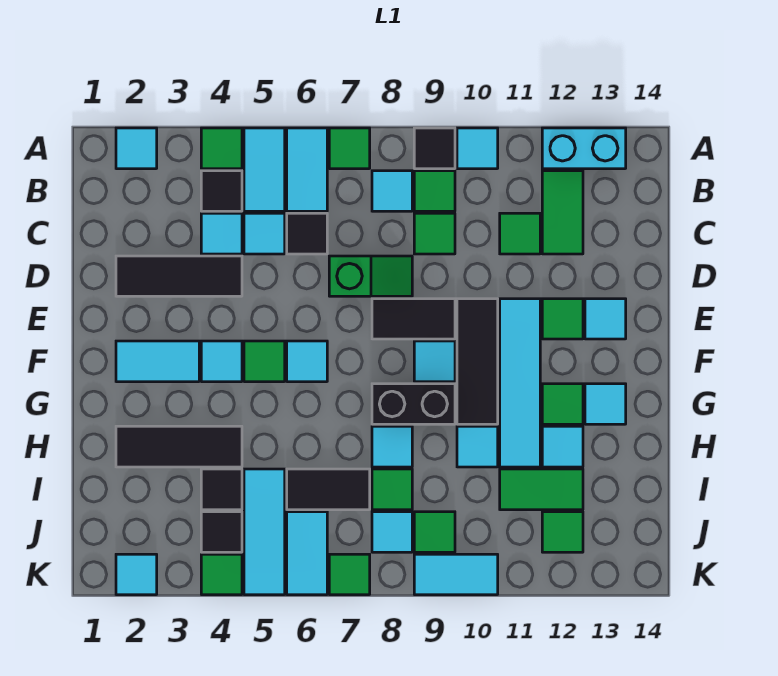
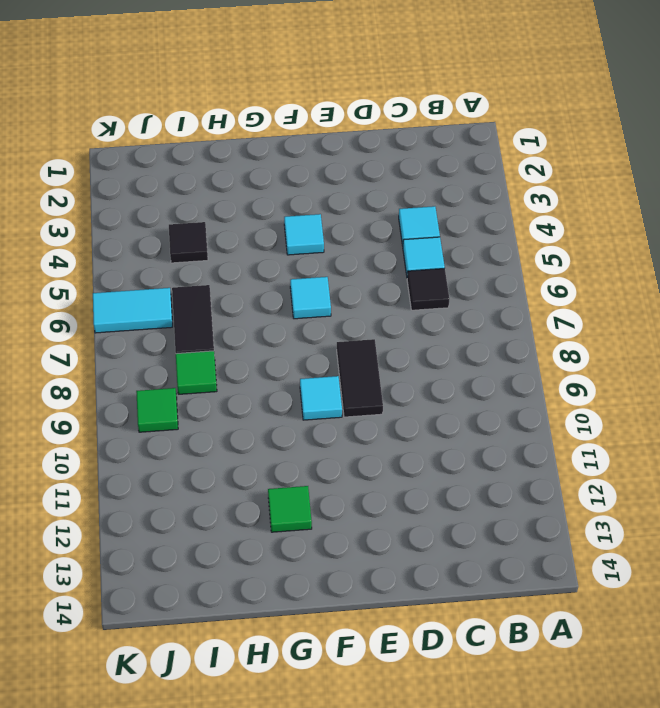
none -> cyan 1x1 tile [116,128,157,169]
none -> green 1x1 tile [201,128,242,169]
none -> cyan 1x2 tile [244,128,285,211]
none -> cyan 1x2 tile [287,128,327,211]

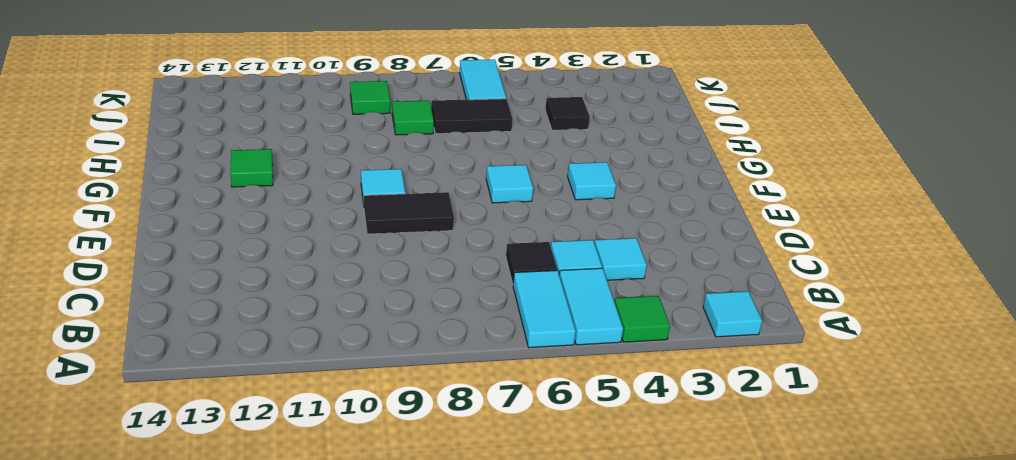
none -> green 1x1 tile [329,128,370,169]
none -> black 1x1 tile [414,128,455,169]
none -> cyan 1x1 tile [457,128,498,169]
none -> cyan 1x2 brick [542,128,626,169]

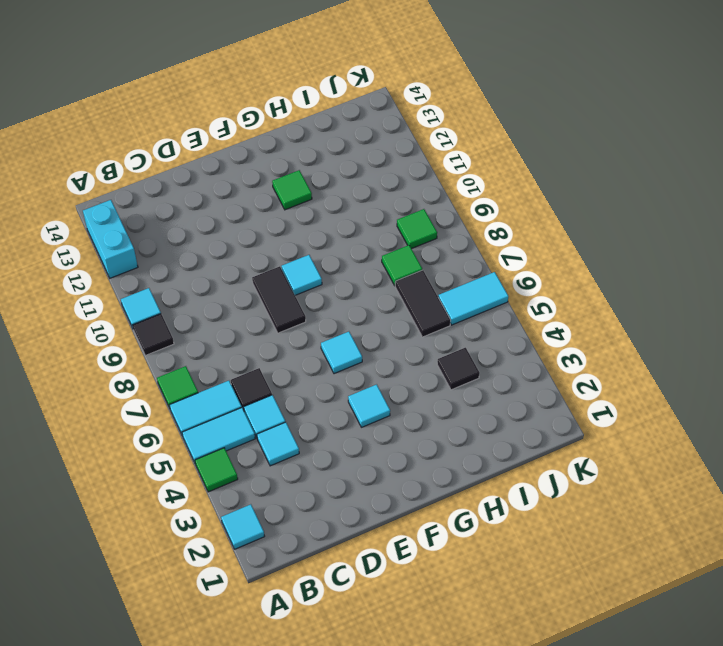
none -> black 1x1 tile [201,171,242,211]
none -> cyan 1x1 tile [372,171,412,211]
none -> green 1x1 tile [414,171,455,211]
none -> green 1x2 tile [542,171,583,254]

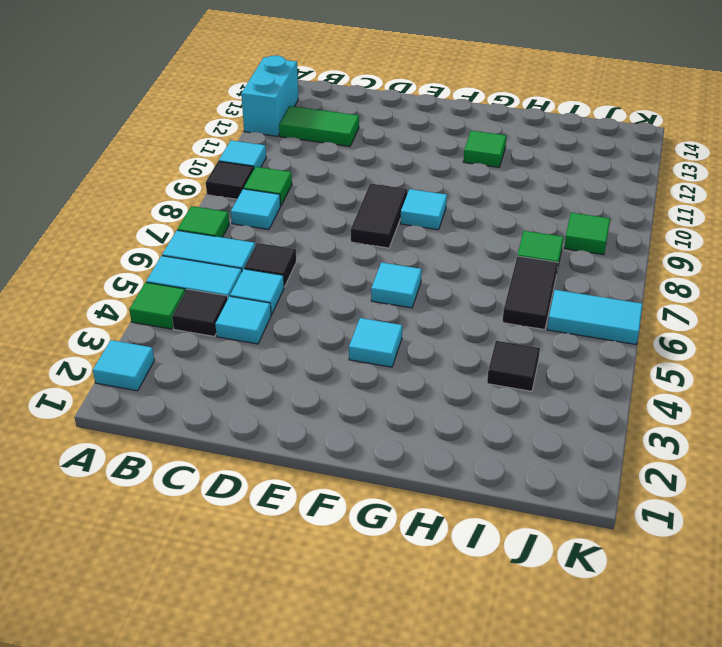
none -> green 1x1 tile [414,213,455,254]
none -> green 1x1 tile [500,213,540,254]
none -> black 1x3 tile [116,256,242,296]
none -> green 1x2 slope [329,256,412,296]

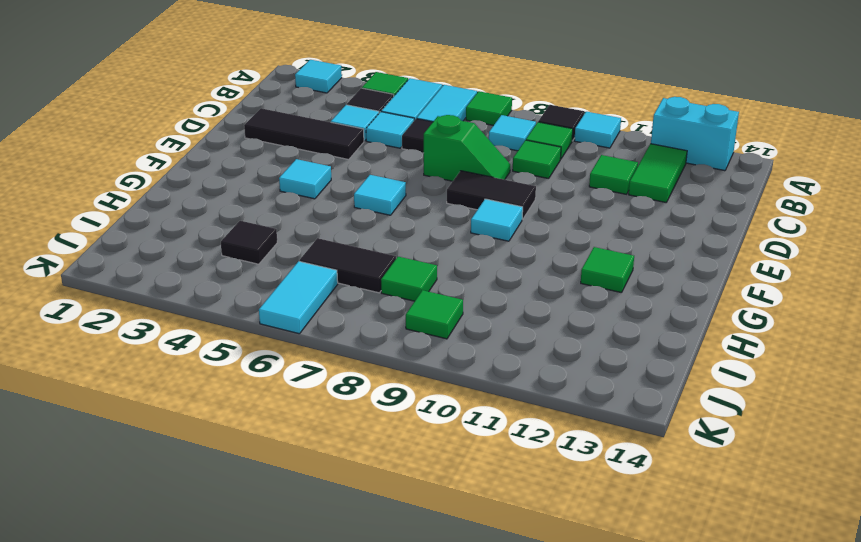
none -> black 1x3 tile [457,299,498,424]
none -> cyan 1x4 tile [500,299,540,467]
none -> green 1x1 tile [542,299,583,339]
none -> cyan 1x1 tile [585,299,626,339]

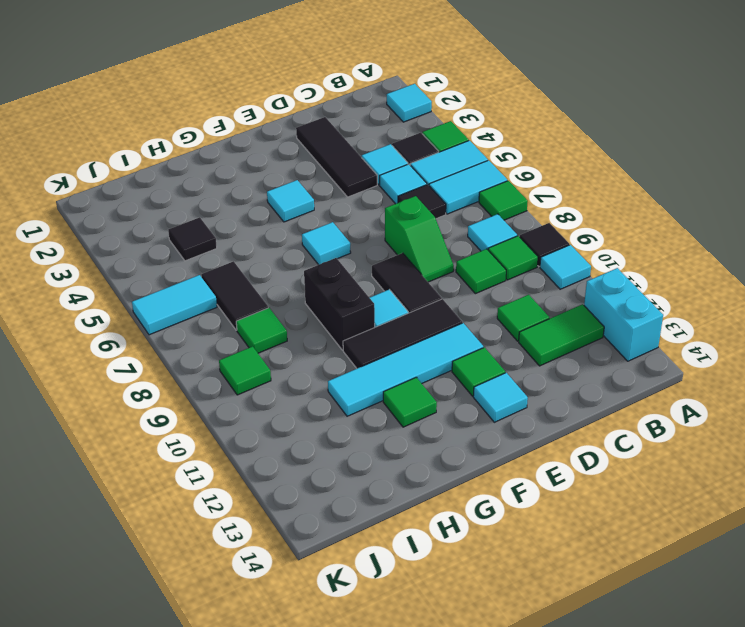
none -> cyan 1x2 tile [116,341,199,382]
none -> green 1x1 tile [244,341,285,382]
none -> cyan 1x1 tile [585,384,626,424]
none -> black 1x3 tile [116,426,242,467]

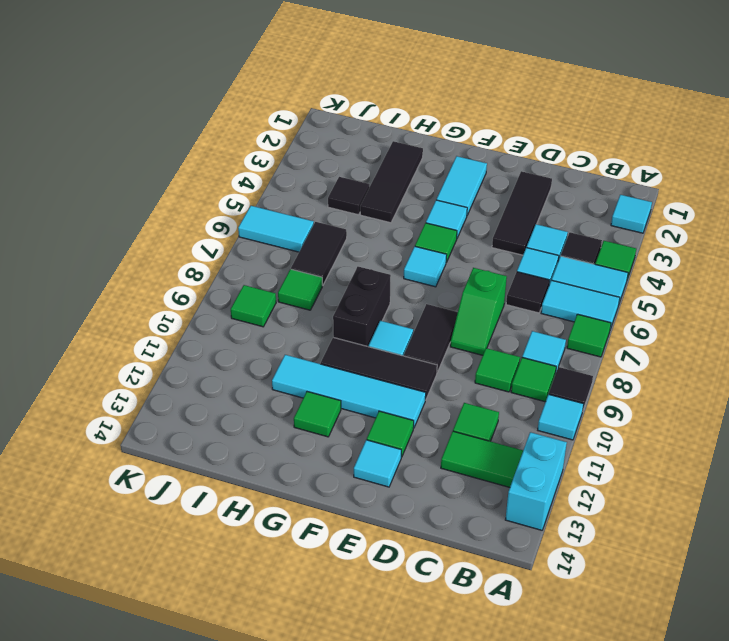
none -> cyan 1x1 tile [585,384,626,424]
none -> cyan 1x1 tile [372,426,412,467]
none -> cyan 1x1 tile [457,426,498,467]
none -> cyan 1x1 tile [542,426,583,467]

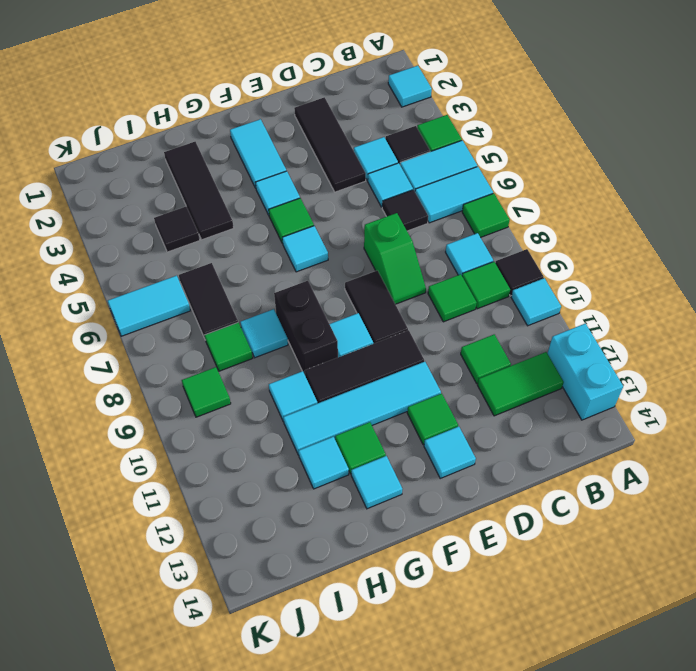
none -> cyan 1x3 tile [244,469,285,595]
none -> green 1x2 tile [500,469,583,510]
none -> black 1x1 tile [201,512,242,552]
none -> cyan 1x1 tile [372,512,412,552]

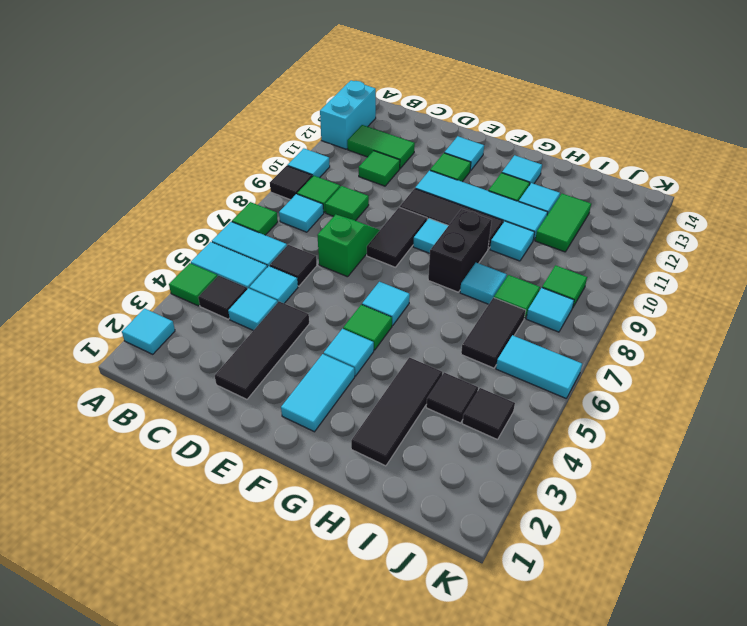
none -> cyan 1x3 tile [244,469,285,595]
none -> green 1x1 tile [542,512,583,552]
none -> cyan 1x1 tile [116,554,157,595]
none -> green 1x1 tile [201,554,242,595]

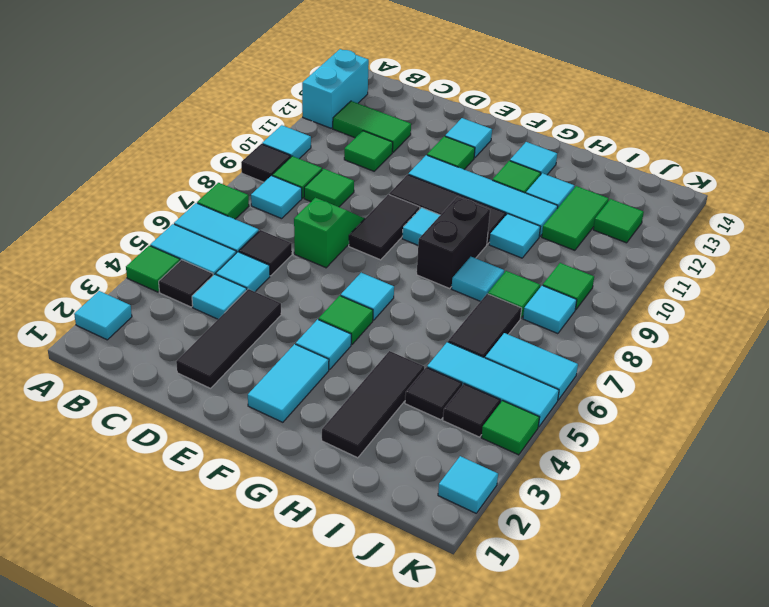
none -> green 1x1 tile [329,554,370,595]
none -> cyan 1x2 tile [414,554,498,595]

